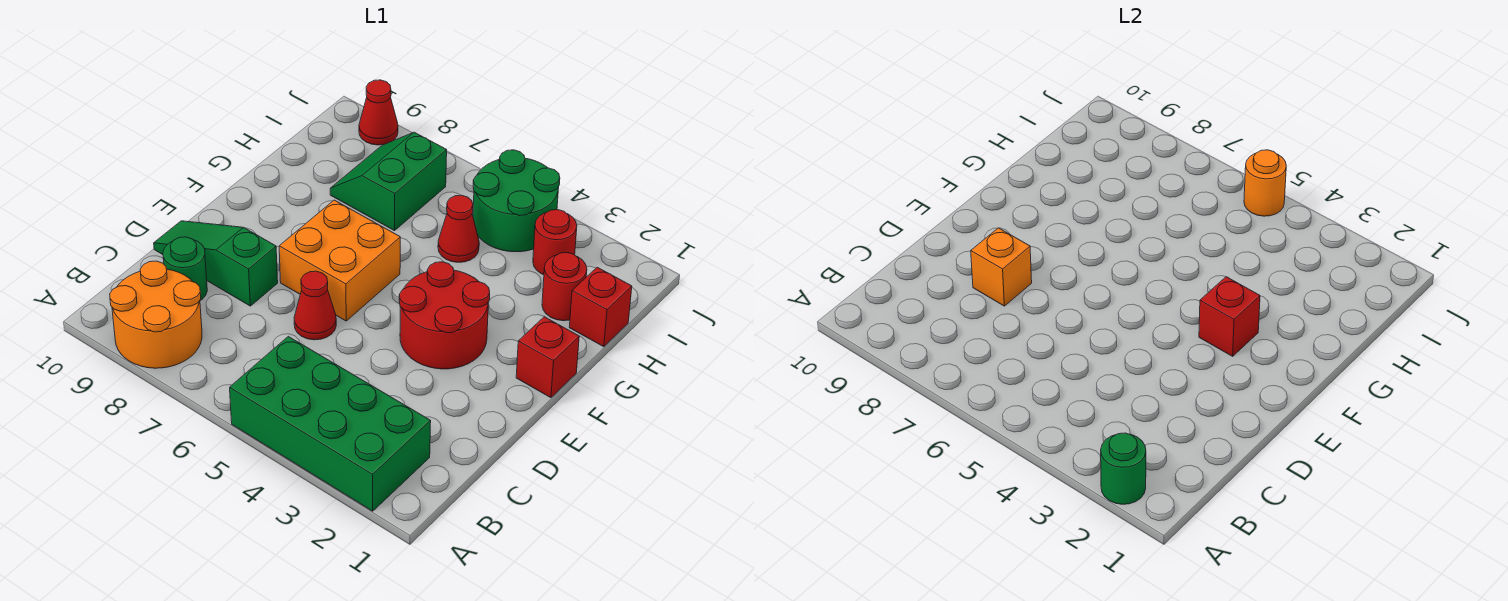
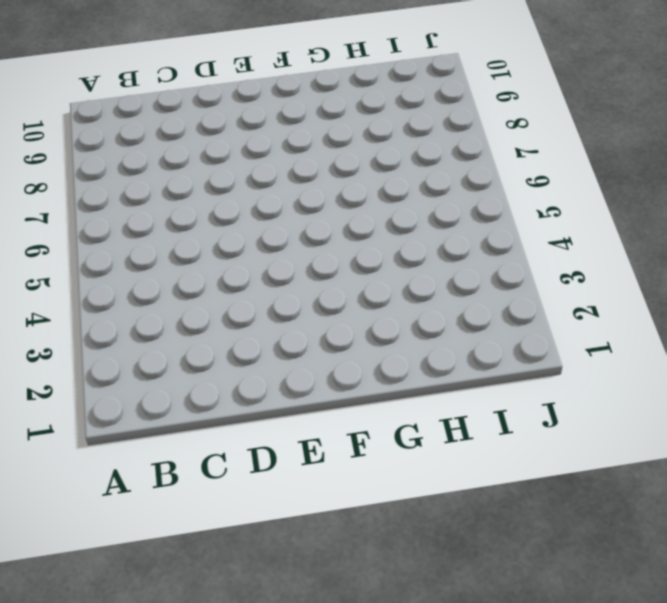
none -> green 2x4 brick [230,336,431,511]
none -> orange 2x2 round brick [110,261,202,368]
none -> green 1x1 round brick [163,237,207,301]

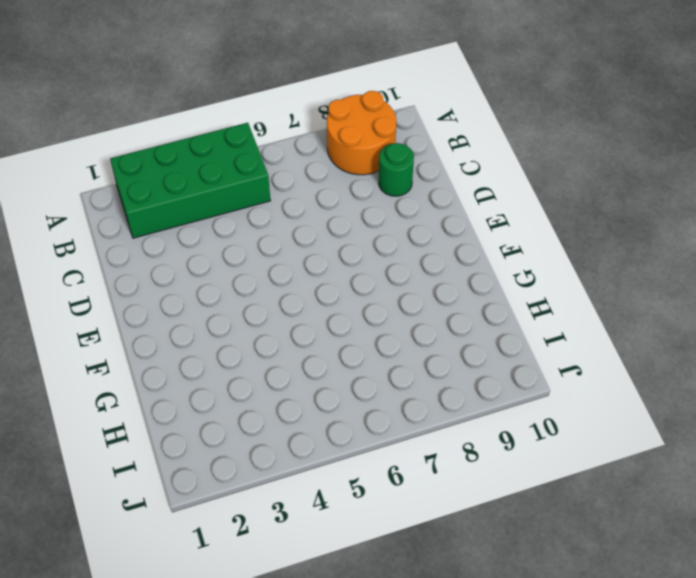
none -> red 1x1 cone [294,271,336,340]
none -> green 1x3 slope [154,221,278,306]
none -> red 2x2 round brick [399,262,490,369]

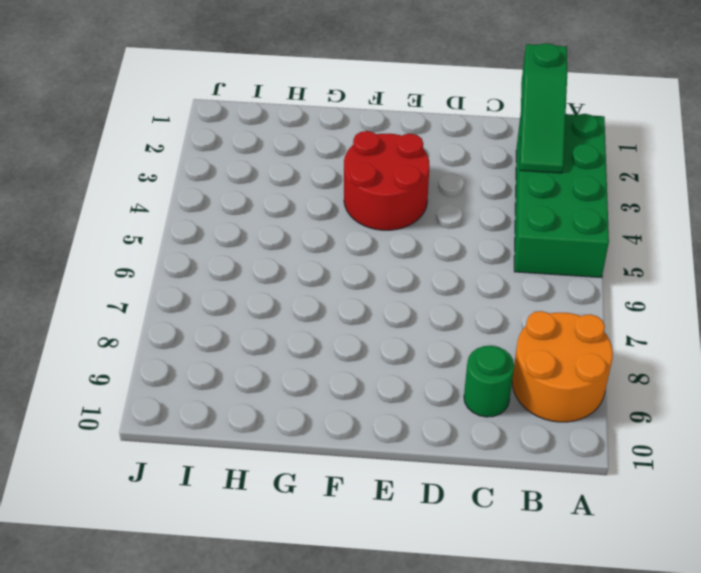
green 1x3 slope [520,43,567,173] -> green 1x3 slope moved to [154,221,278,306]
none -> red 1x1 cone [294,271,336,340]
none -> orange 2x2 brick [279,200,400,321]
none -> red 1x1 brick [516,317,579,398]

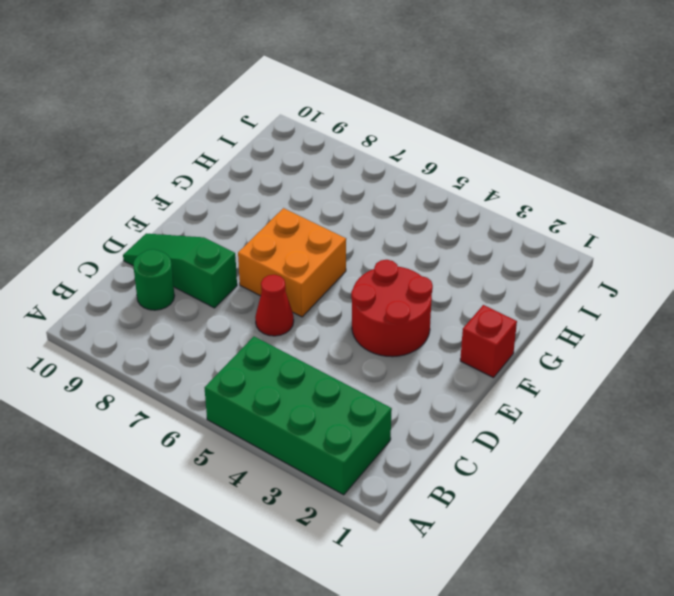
none -> orange 2x2 round brick [110,261,202,368]
none -> red 1x1 brick [569,267,632,347]
none -> red 1x1 round brick [542,253,587,321]

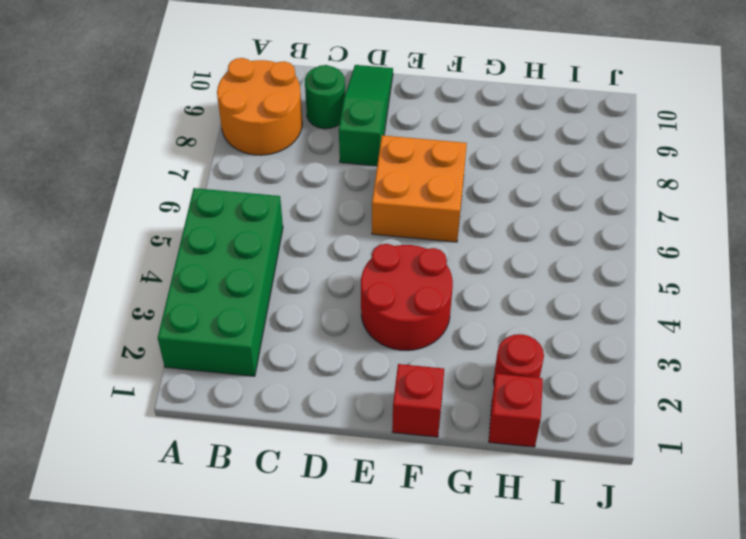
none -> red 1x1 cone [294,271,336,340]
none -> red 1x1 cone [438,195,479,262]
none -> green 2x2 slope [330,132,447,231]

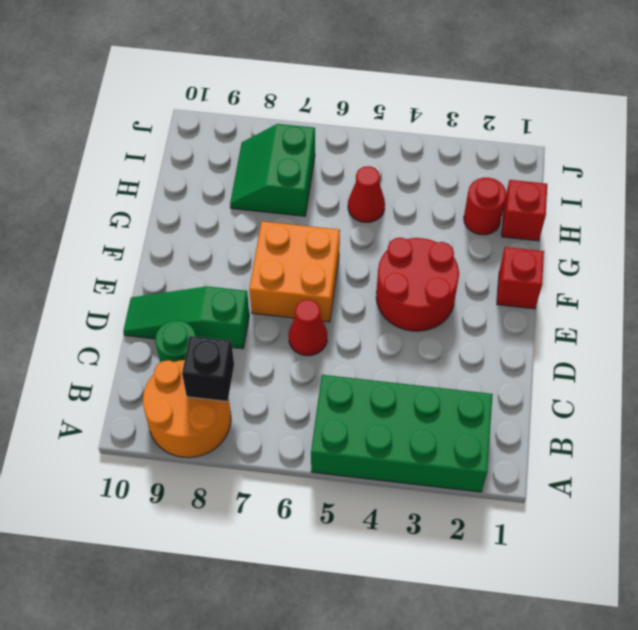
black 1x1 brick [182,336,234,401] -> none
none -> red 1x1 round brick [533,210,577,275]
none -> green 2x2 round brick [473,150,560,252]
none -> red 1x1 cone [359,80,398,145]

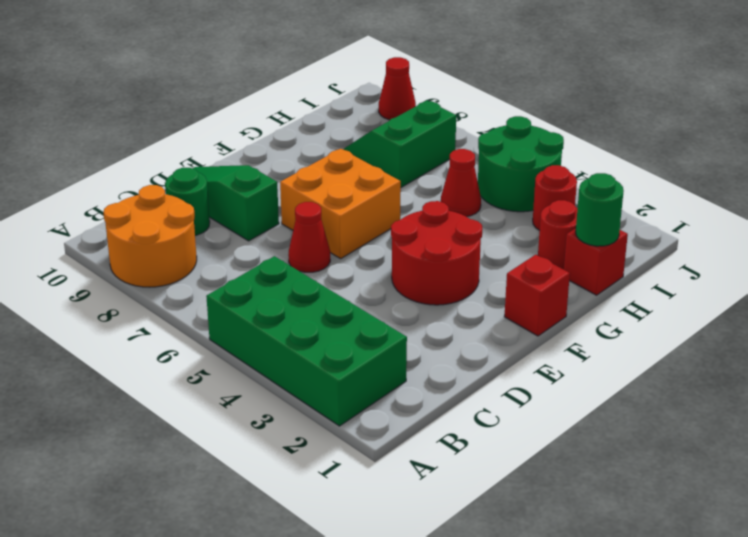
green 1x1 round brick [576,173,624,246] -> green 1x1 round brick moved to [1101,433,1146,504]
none -> orange 1x1 brick [971,228,1032,306]
none -> red 1x1 brick [1199,277,1260,356]
none -> orange 1x1 round brick [1244,150,1286,216]

